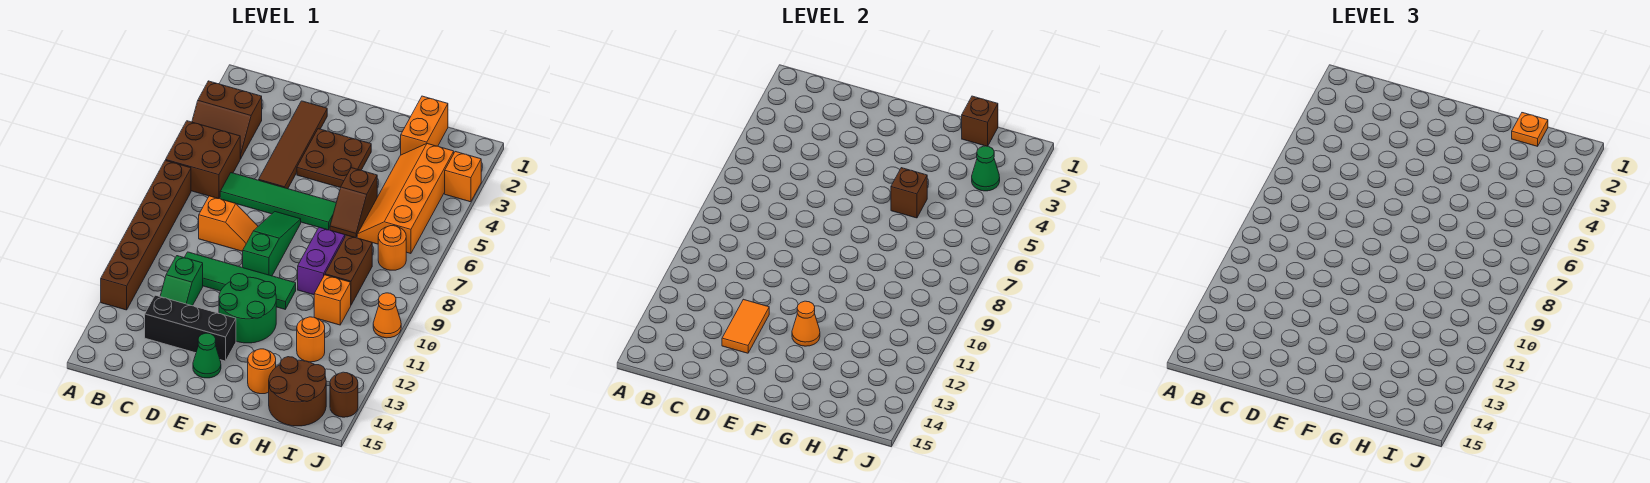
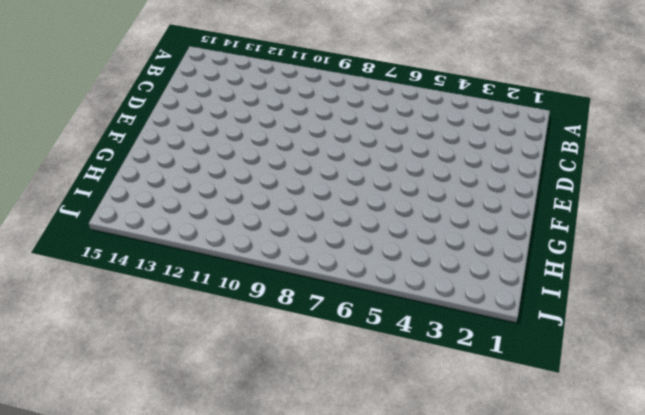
none -> brown 2x2 slope [192,81,262,159]
none -> brown 2x2 brick [166,121,240,199]
none -> brown 1x6 brick [101,160,191,310]
none -> green 1x4 tile [220,173,336,230]

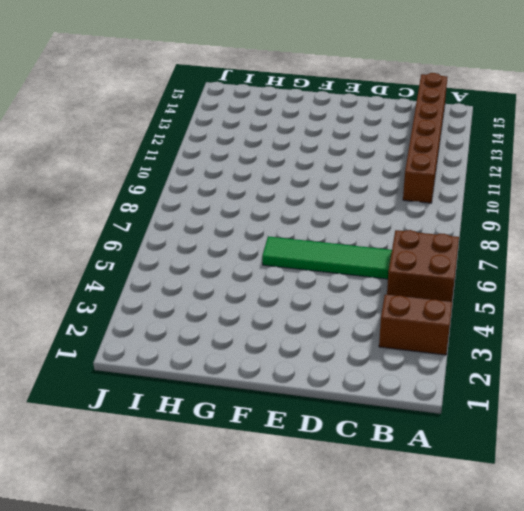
brown 1x6 brick [403,73,447,203] -> brown 1x6 brick moved to [101,160,191,310]
none -> orange 1x2 slope [199,196,258,251]
none -> green 1x4 tile [184,252,296,309]
none -> green 1x2 slope [160,256,203,306]
none -> black 1x3 brick [145,295,236,361]

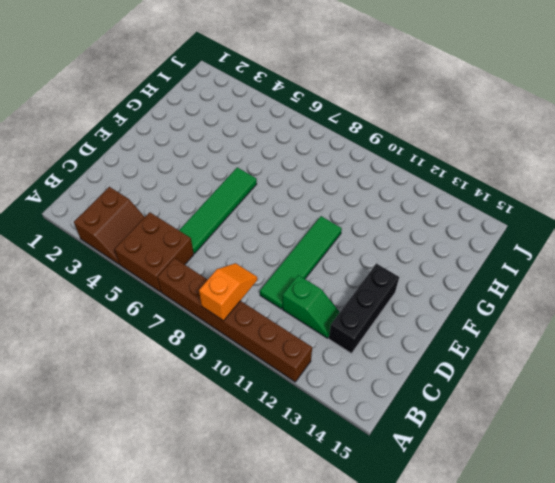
orange 1x2 slope [199,263,258,321] -> orange 1x2 slope moved to [199,196,258,251]
none -> brown 1x4 tile [259,101,327,189]
none -> brown 2x2 plate [297,129,371,188]
none -> green 1x3 slope [243,212,301,276]
none -> green 2x2 round brick [219,274,276,343]

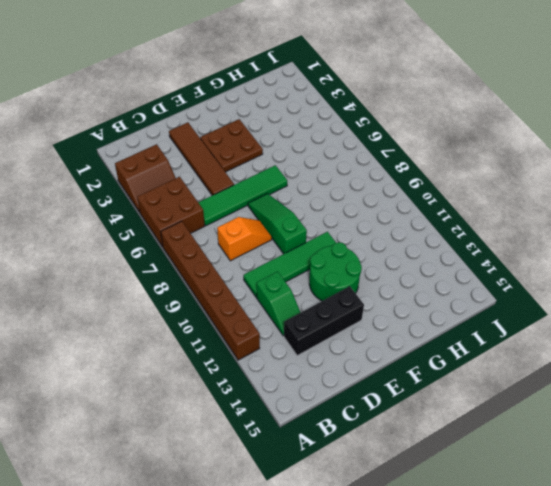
none -> green 1x1 cone [193,333,221,378]
none -> brown 1x2 slope [330,168,377,238]
none -> purple 1x2 brick [298,227,345,295]
none -> orange 1x1 round brick [248,349,276,394]

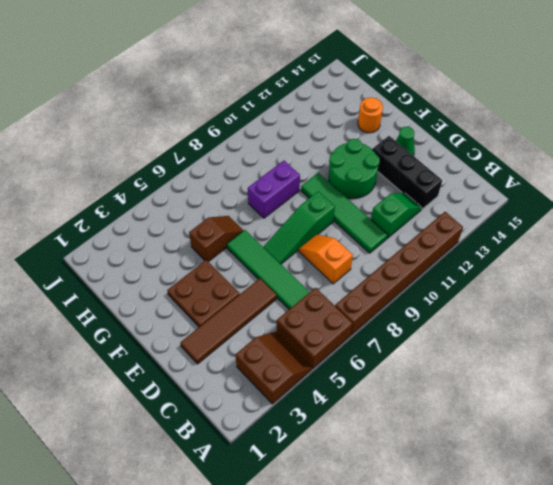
none -> orange 1x2 brick [401,96,448,155]
none -> orange 2x4 slope [357,144,454,254]
none -> brown 1x2 brick [325,235,372,305]
none -> orange 1x1 brick [314,275,351,325]

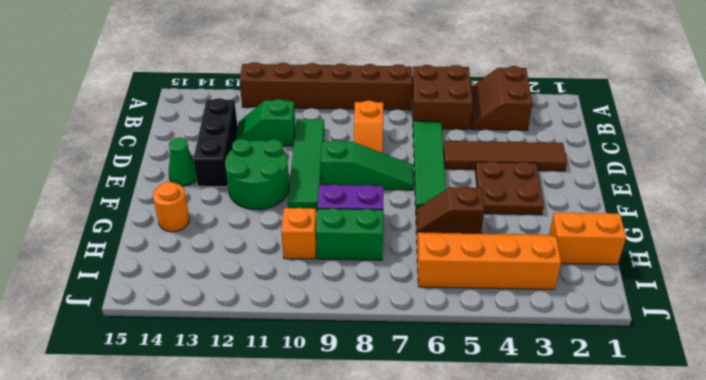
green 1x2 brick [316,208,383,260] -> brown 1x2 brick [325,235,372,305]
none -> orange 1x1 round brick [297,317,325,362]
none -> brown 2x2 round brick [269,357,326,426]
none -> orange 1x1 round brick [378,226,406,270]
none -> orange 1x1 brick [445,152,481,202]

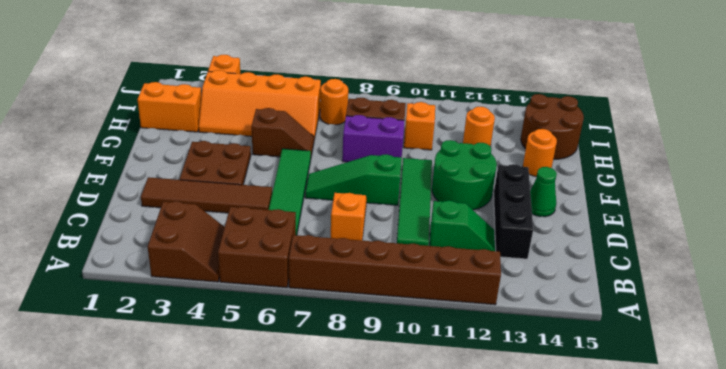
none -> orange 1x1 cone [373,293,401,338]
none -> brown 1x1 round brick [330,372,358,417]
none -> orange 1x2 tile [722,299,769,353]
none -> orange 1x1 cone [792,301,820,346]

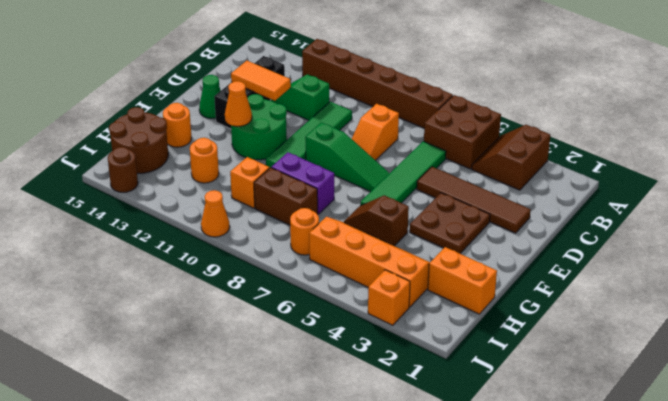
none -> brown 1x1 brick [891,168,927,218]
none -> brown 1x1 brick [962,96,998,146]
none -> green 1x1 cone [972,146,1000,191]
none -> orange 1x1 plate [1512,113,1548,146]

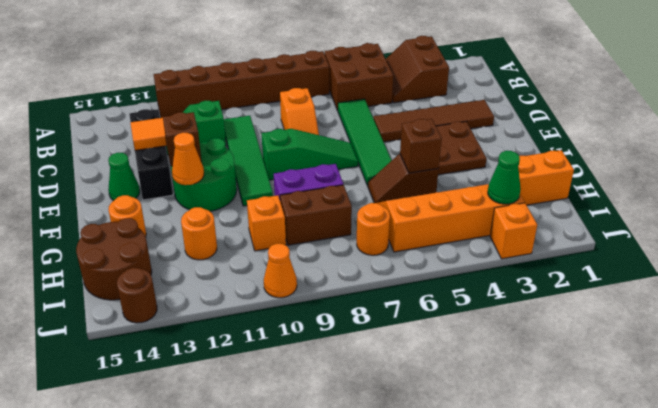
brown 1x1 brick [163,112,201,166] -> brown 1x1 brick moved to [962,96,998,146]
none -> orange 1x1 plate [1512,113,1548,146]

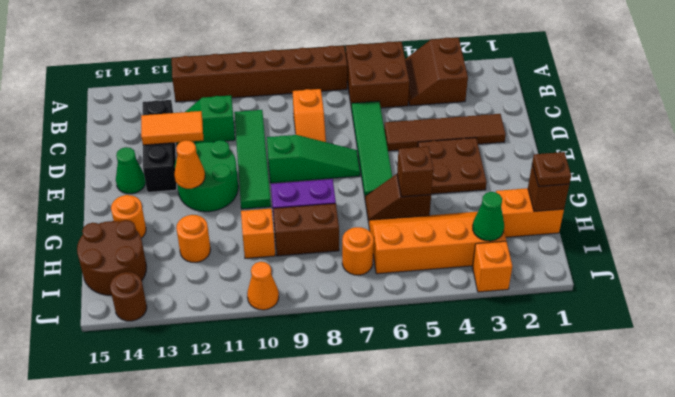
brown 1x1 plate [532,152,571,186] -> orange 1x1 plate [1512,113,1548,146]

